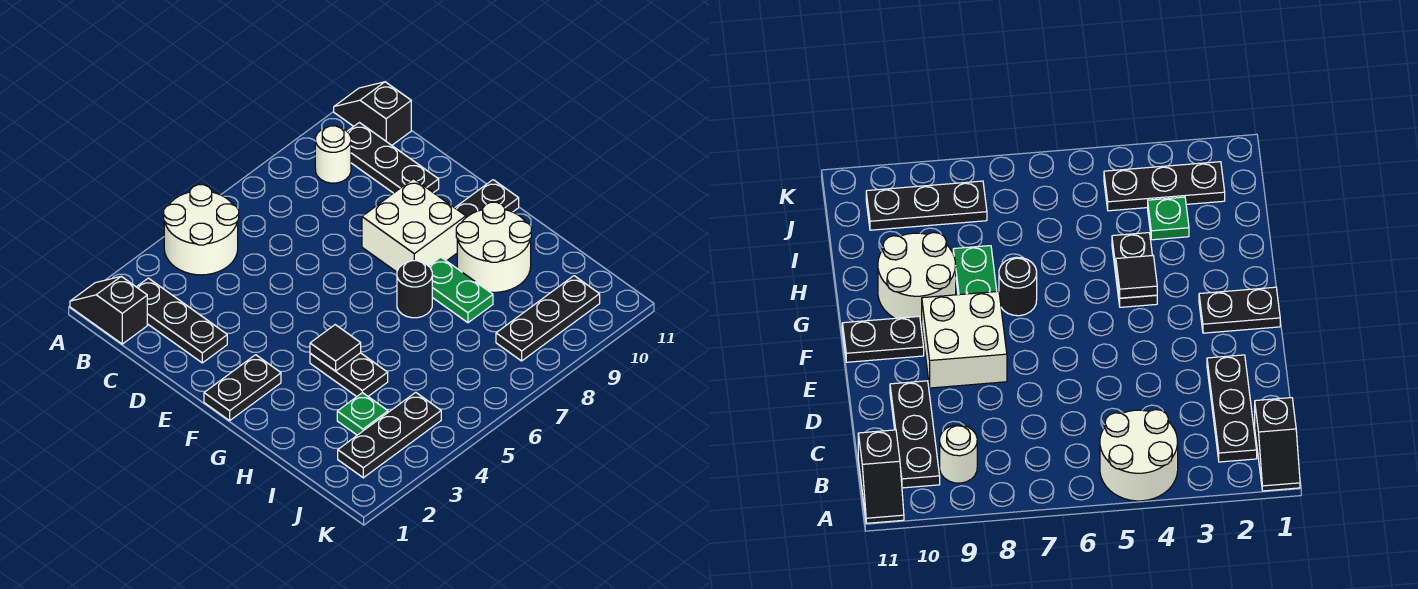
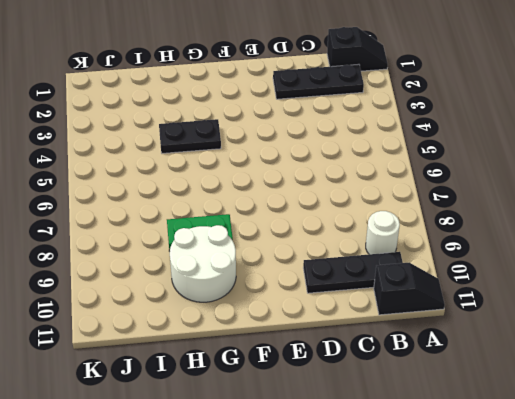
none -> white 2x2 round brick [164,185,239,275]
none -> white 2x2 brick [362,179,466,272]
none -> black 1x2 plate [204,355,281,421]

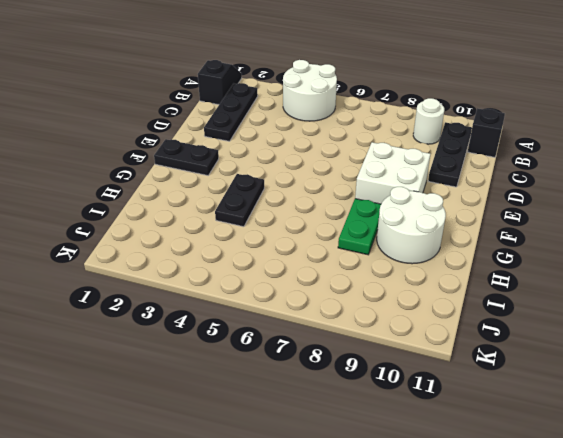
none -> black 1x2 plate [455,180,519,217]
none -> black 1x1 round brick [397,261,432,318]
none -> green 1x1 plate [337,393,388,435]

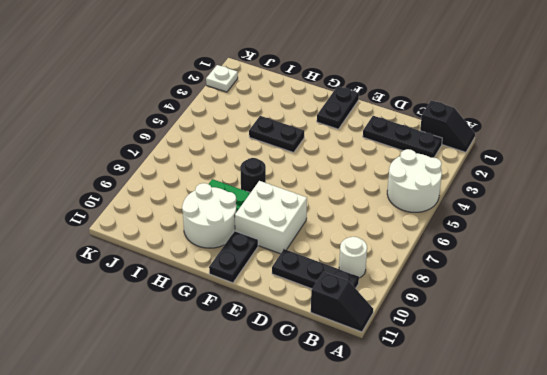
white 1x1 plate [206,65,238,92] -> none
none -> green 1x1 plate [337,393,388,435]
none -> black 1x3 plate [338,392,441,478]
none -> black 1x3 plate [496,276,600,361]

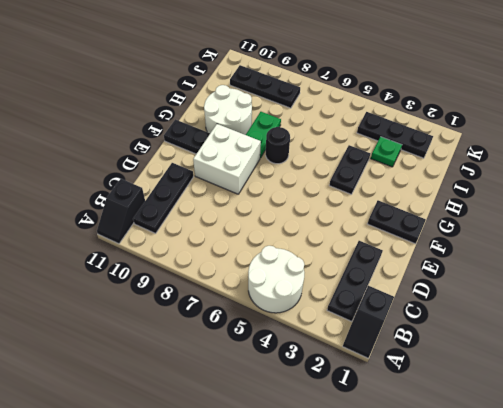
none -> white 1x1 round brick [315,126,351,183]
none -> black 1x1 tile [310,325,361,371]

